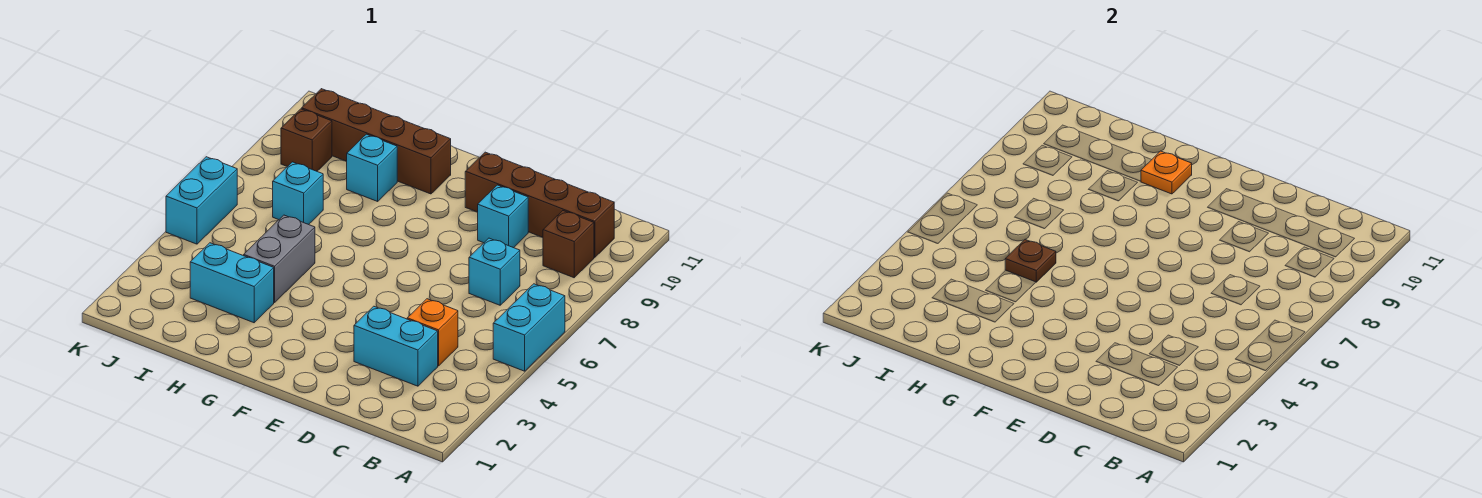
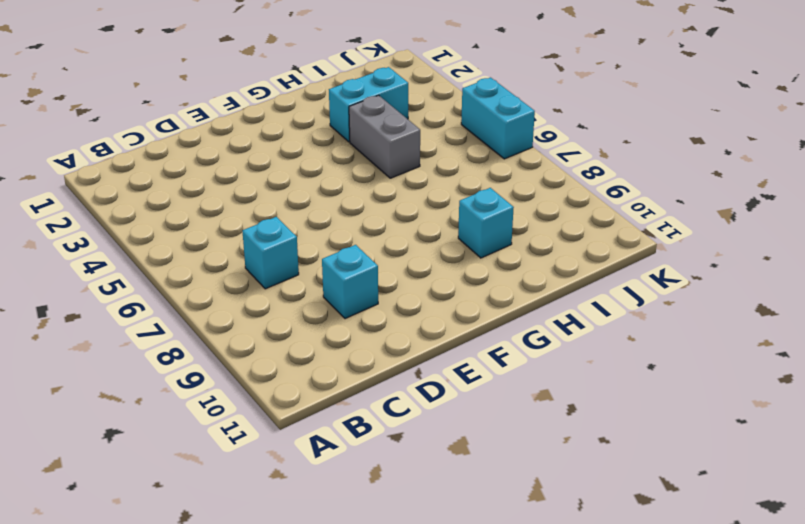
none -> cyan 1x2 brick [493,284,565,371]
none -> brown 1x1 brick [543,211,594,278]
none -> brown 1x4 brick [465,152,614,258]

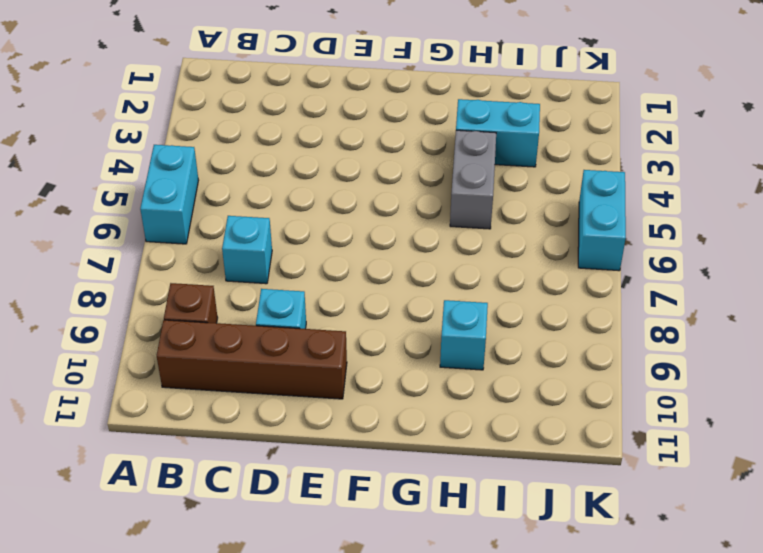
none -> cyan 1x2 brick [354,306,438,386]
none -> orange 1x1 brick [407,299,458,366]
none -> brown 1x4 brick [302,89,451,194]

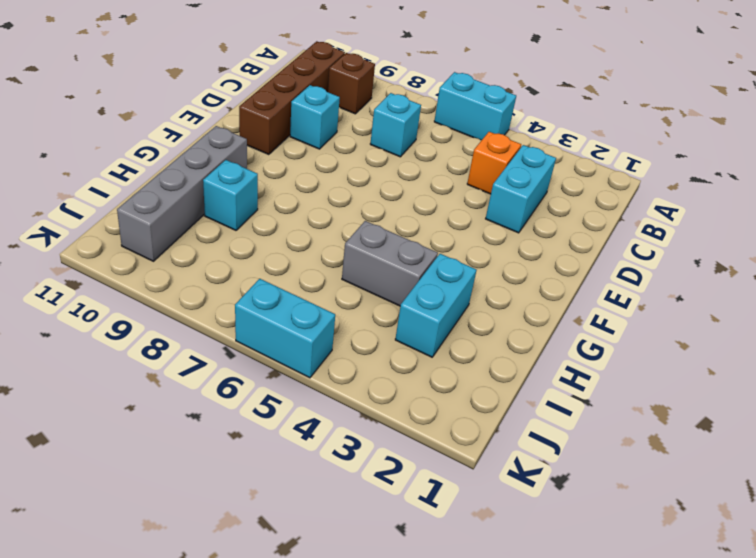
grey 1x4 brick [117,126,247,261] -> brown 1x4 brick [302,89,451,194]
none -> cyan 1x1 brick [273,162,323,225]
none -> brown 1x1 brick [281,109,332,171]
none -> orange 1x1 plate [1141,151,1192,194]

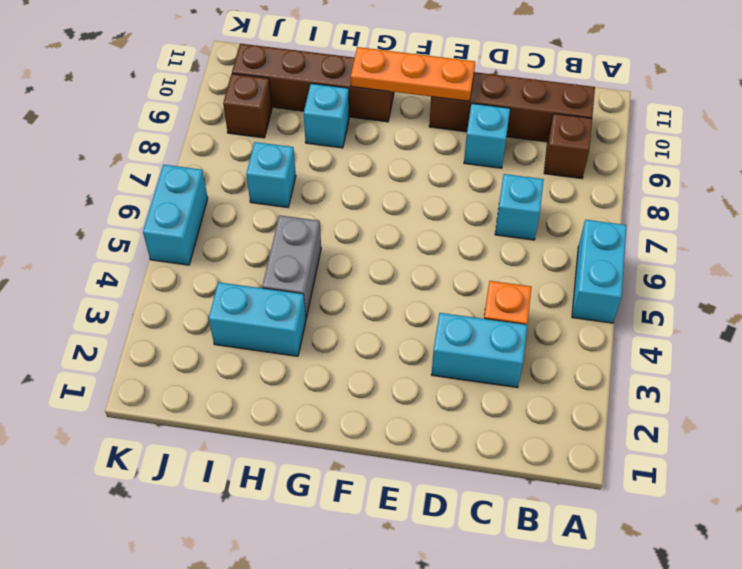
orange 1x3 plate [351,47,475,101] -> orange 1x1 plate [1141,151,1192,194]
none -> brown 1x1 plate [1005,239,1056,282]

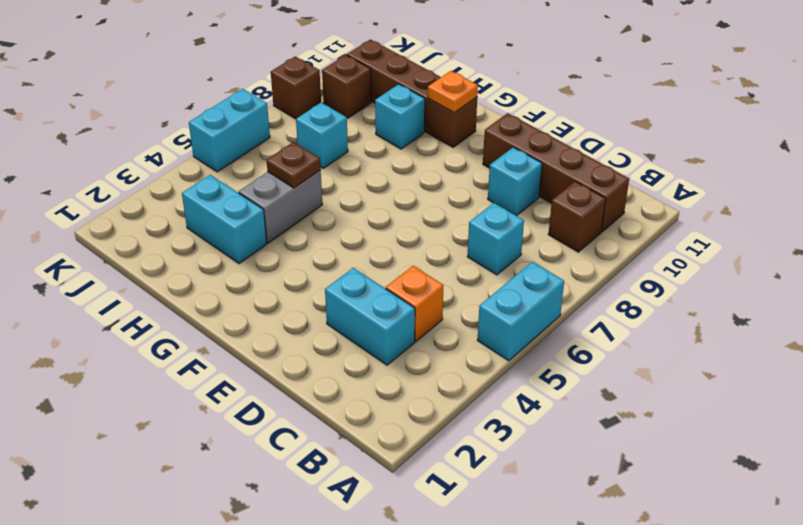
brown 1x1 brick [271,56,321,119] -> none

